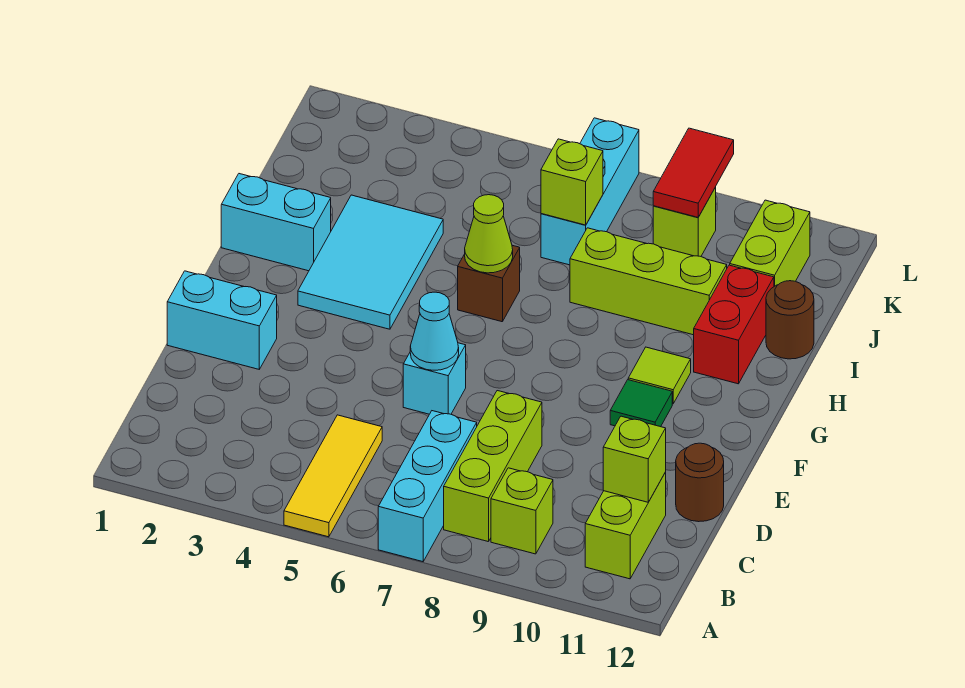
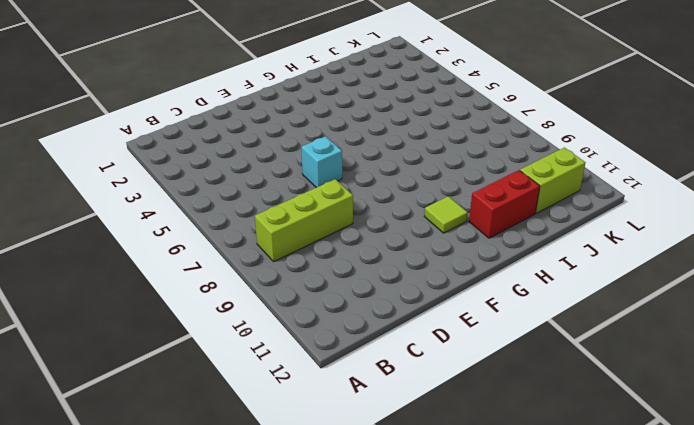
none -> yellow 1x3 tile [284,415,382,537]
none -> cyan 1x3 brick [378,411,477,562]
none -> lime 1x1 brick [491,468,553,554]

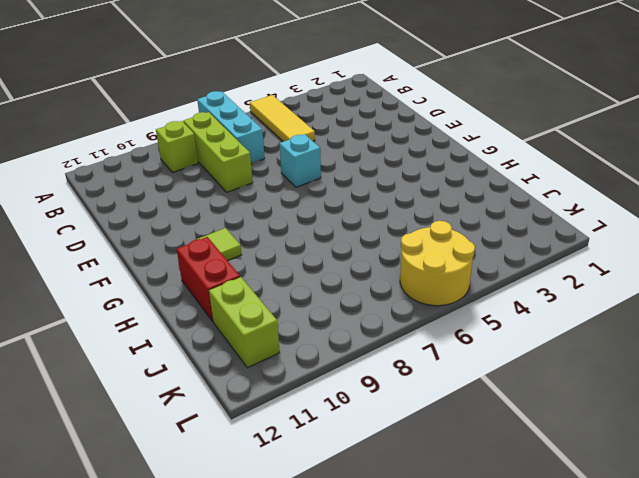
yellow 2x2 round brick [400,221,475,306] -> none
none -> lime 1x2 brick [585,472,666,579]
none -> brown 1x1 round brick [676,443,724,522]
none -> cyan 1x2 brick [167,271,277,369]

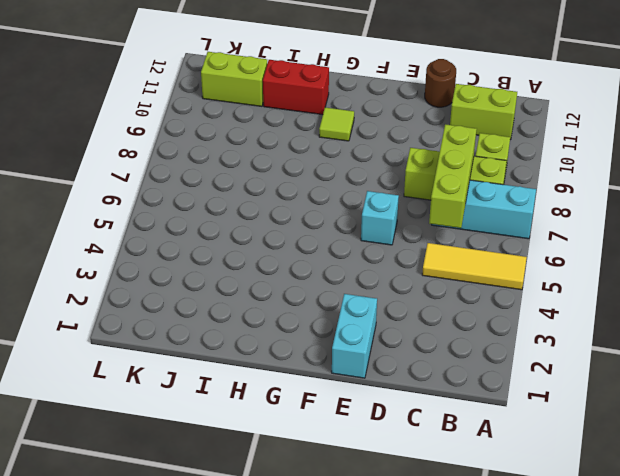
lime 1x3 brick [429,124,477,228] -> lime 1x3 brick moved to [570,228,727,335]
none -> green 1x1 tile [610,380,672,427]
none -> cyan 2x3 tile [298,195,443,329]
none -> cyan 1x2 brick [221,174,331,271]

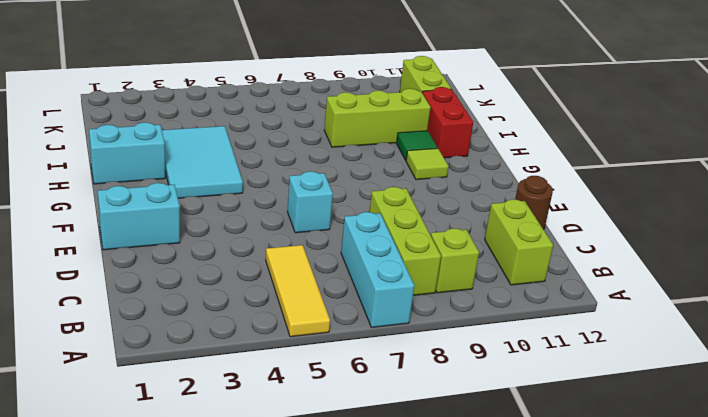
green 1x1 tile [397,131,438,160] -> green 1x1 tile moved to [610,380,672,427]
none -> brown 1x1 brick [458,245,520,322]
none -> brown 1x1 round brick [766,281,814,359]
none -> cyan 1x3 brick [541,118,639,265]

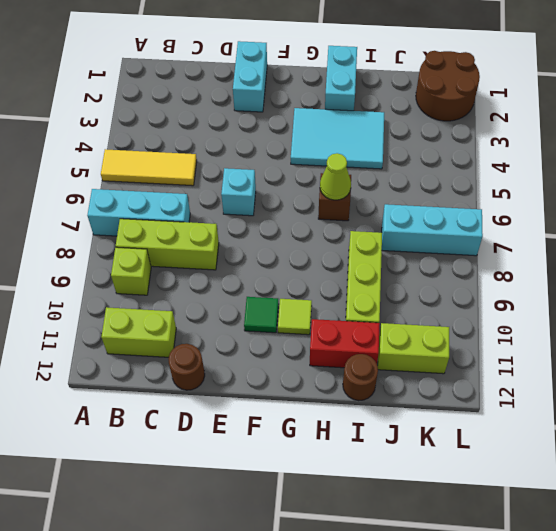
brown 2x2 round brick [416,51,480,121] -> none
none -> lime 1x1 brick [653,187,716,256]
none -> lime 1x1 brick [603,416,666,502]
none -> cyan 1x1 cone [410,292,459,370]

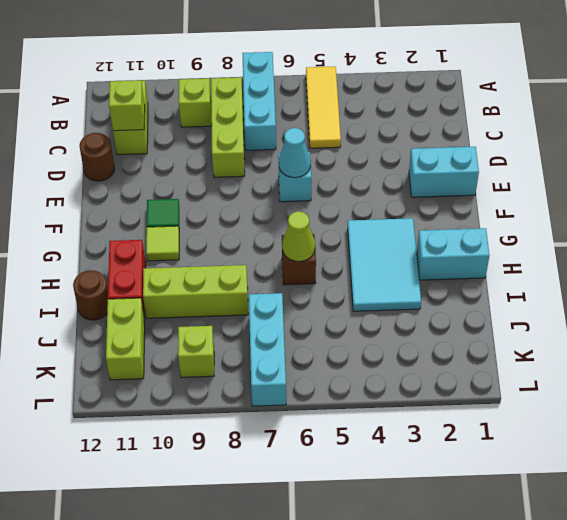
none -> lime 1x1 brick [541,139,603,225]
none -> red 1x2 tile [653,128,734,217]

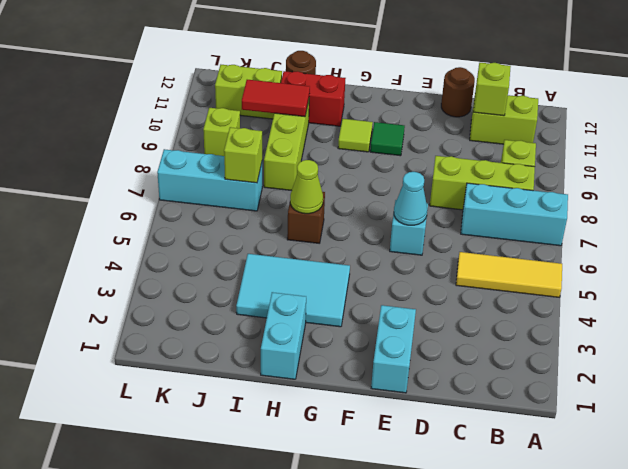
red 1x2 tile [242,80,310,117] -> red 1x2 tile moved to [653,128,734,217]

